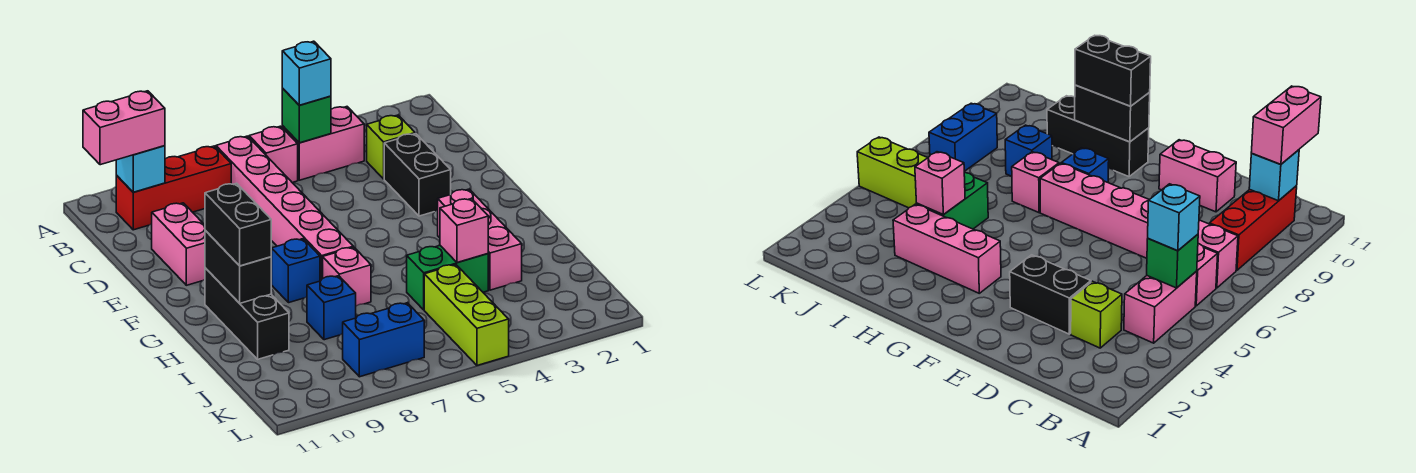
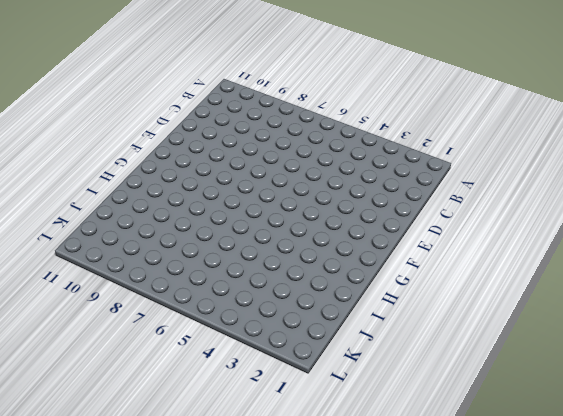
none -> pink 1x2 brick [282,107,364,180]
none -> pink 1x1 brick [249,126,298,183]
none -> pink 1x6 brick [216,136,353,281]

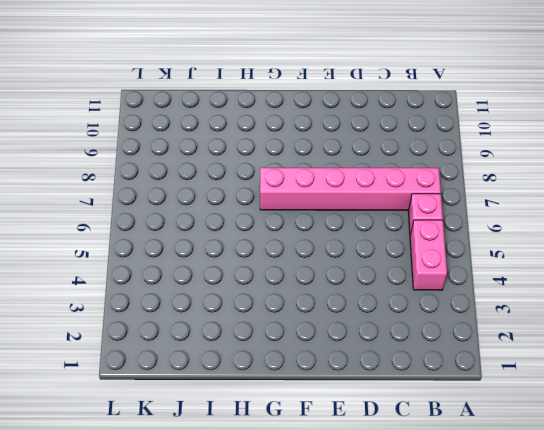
none -> red 1x3 brick [116,146,231,230]
none -> lime 1x1 brick [367,115,415,179]
none -> black 1x2 brick [384,134,451,216]

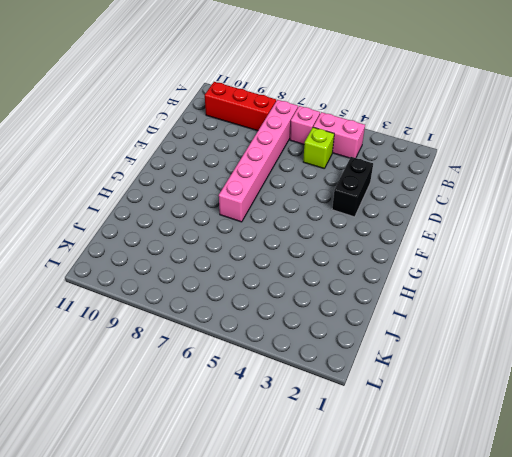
lime 1x1 brick [303,127,334,169] -> lime 1x1 brick moved to [367,115,415,179]
none -> pink 1x2 brick [152,203,205,285]
none -> pink 1x3 brick [438,189,522,290]
none -> blue 1x1 brick [271,239,320,303]

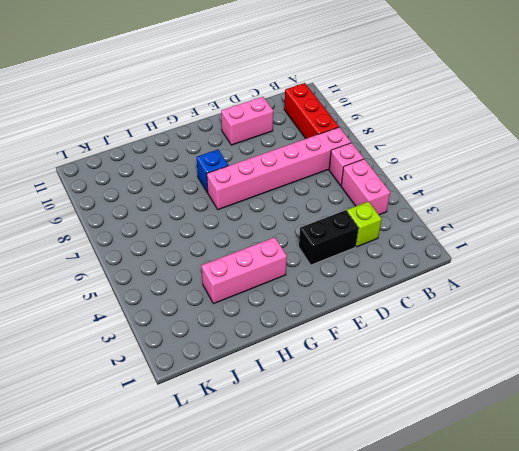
none -> black 1x3 brick [205,268,289,359]
none -> pink 1x1 brick [323,247,371,306]
none -> green 1x2 brick [407,246,488,310]

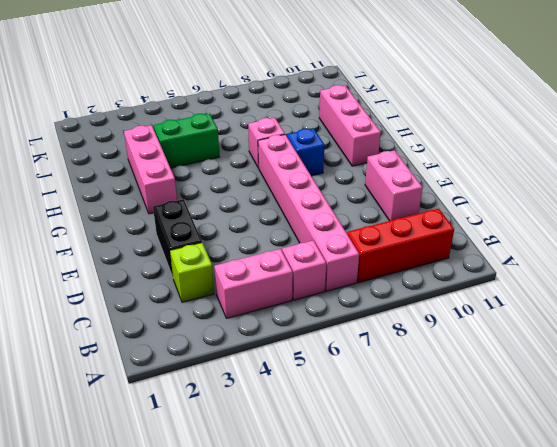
pink 1x3 brick [319,85,381,166] -> black 1x3 brick [205,268,289,359]
none -> blue 1x1 brick [307,276,356,340]
none -> lime 1x3 brick [424,265,509,365]
none -> blue 1x2 brick [343,303,424,377]

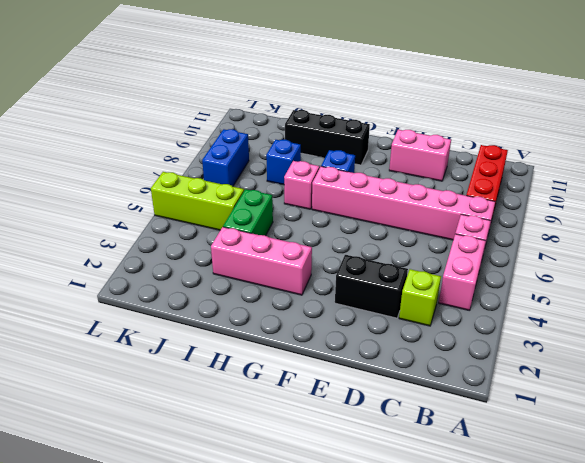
none -> green 1x1 brick [282,88,331,143]
none -> cyan 1x1 brick [116,146,165,192]
none -> black 1x2 brick [205,231,271,303]

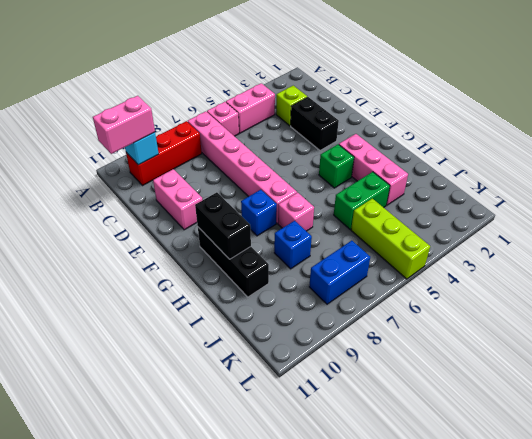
green 1x1 brick [319,144,354,188] -> green 1x1 brick moved to [282,88,331,143]
none -> pink 1x1 brick [440,199,488,262]
none -> cyan 1x1 brick [282,41,331,105]
none -> black 1x2 brick [205,183,271,266]

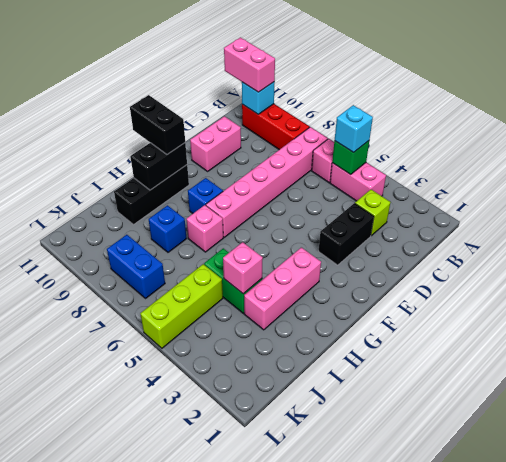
black 1x2 brick [130,95,185,154] -> black 1x2 brick turned to [205,183,271,266]

